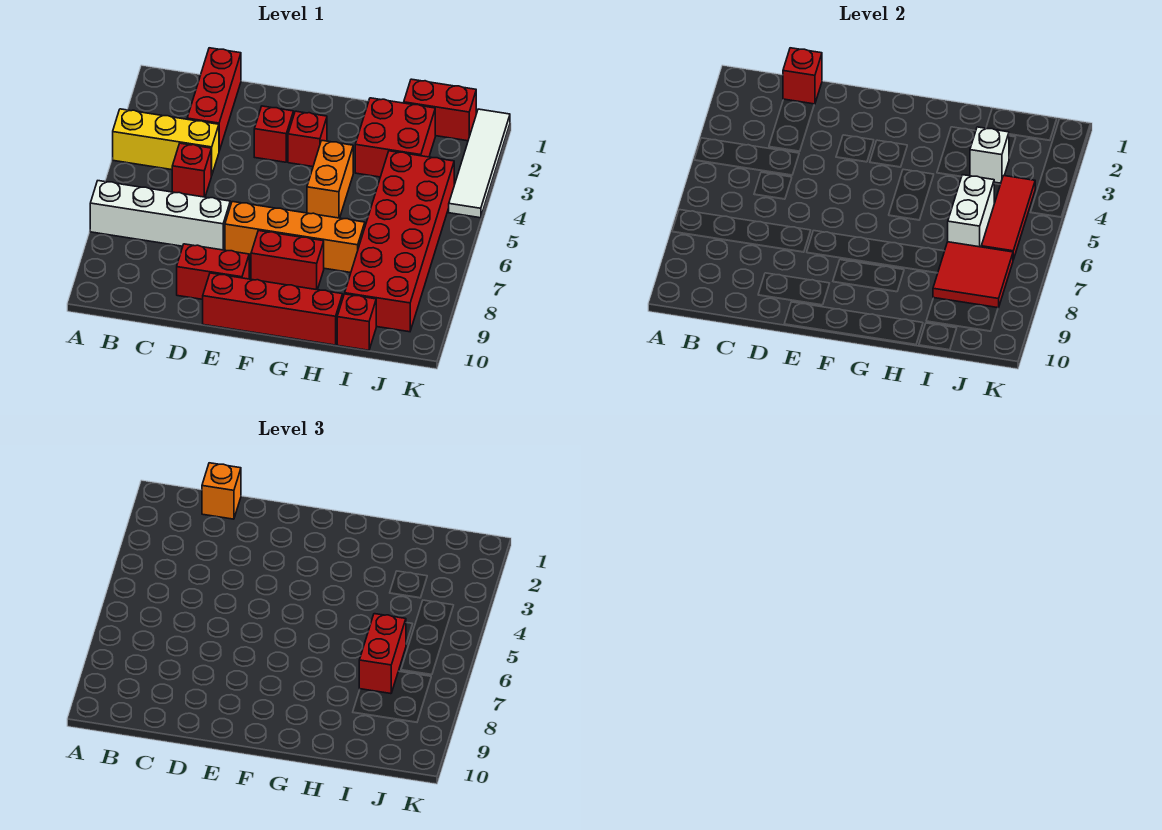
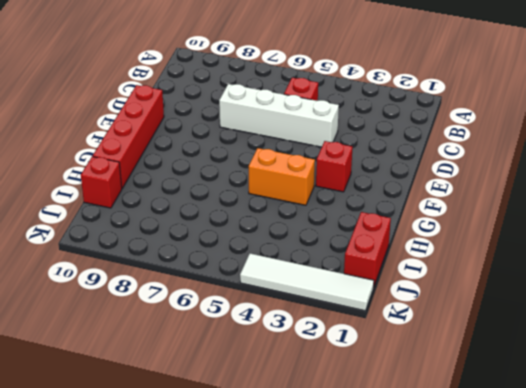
white 1x4 brick [219,84,339,147] -> white 1x4 brick turned to [90,181,230,250]
none -> yellow 1x3 brick [113,109,219,176]
none -> red 1x3 brick [187,48,241,151]
none -> red 1x2 brick [177,244,249,299]

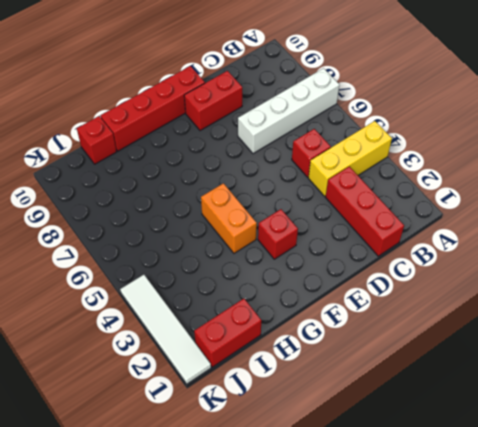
none -> red 1x1 brick [254,106,294,162]
none -> orange 1x4 brick [225,202,365,273]
none -> red 1x2 brick [251,231,324,290]

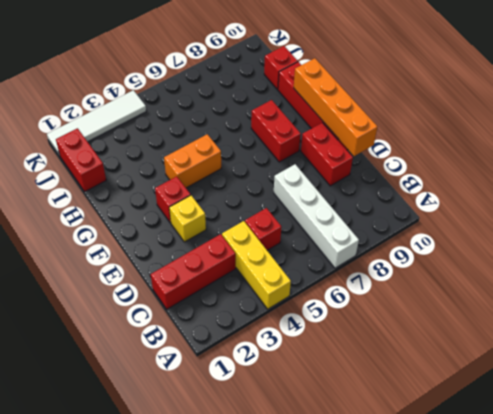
orange 1x4 brick [294,58,377,156] -> orange 1x4 brick moved to [225,202,365,273]
yellow 1x1 brick [169,195,206,242] -> red 1x1 brick [254,106,294,162]
none -> red 2x2 brick [355,98,435,177]
none -> red 2x6 brick [345,151,454,332]
none -> red 1x1 brick [783,48,822,104]

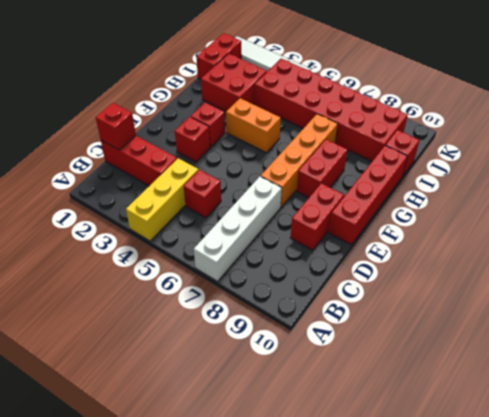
none -> white 1x1 brick [970,127,1009,183]
none -> white 1x2 brick [948,175,994,247]
none -> red 2x2 tile [933,242,1013,308]

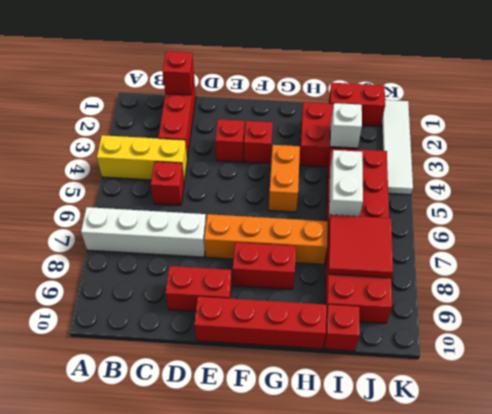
none -> red 1x3 tile [981,176,1035,260]
none -> orange 1x1 brick [202,463,241,519]
none -> red 1x2 brick [359,614,406,694]

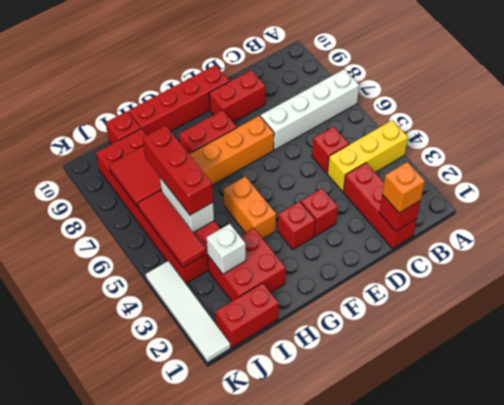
red 1x3 brick [142,126,213,215] -> red 1x2 brick [359,614,406,694]

